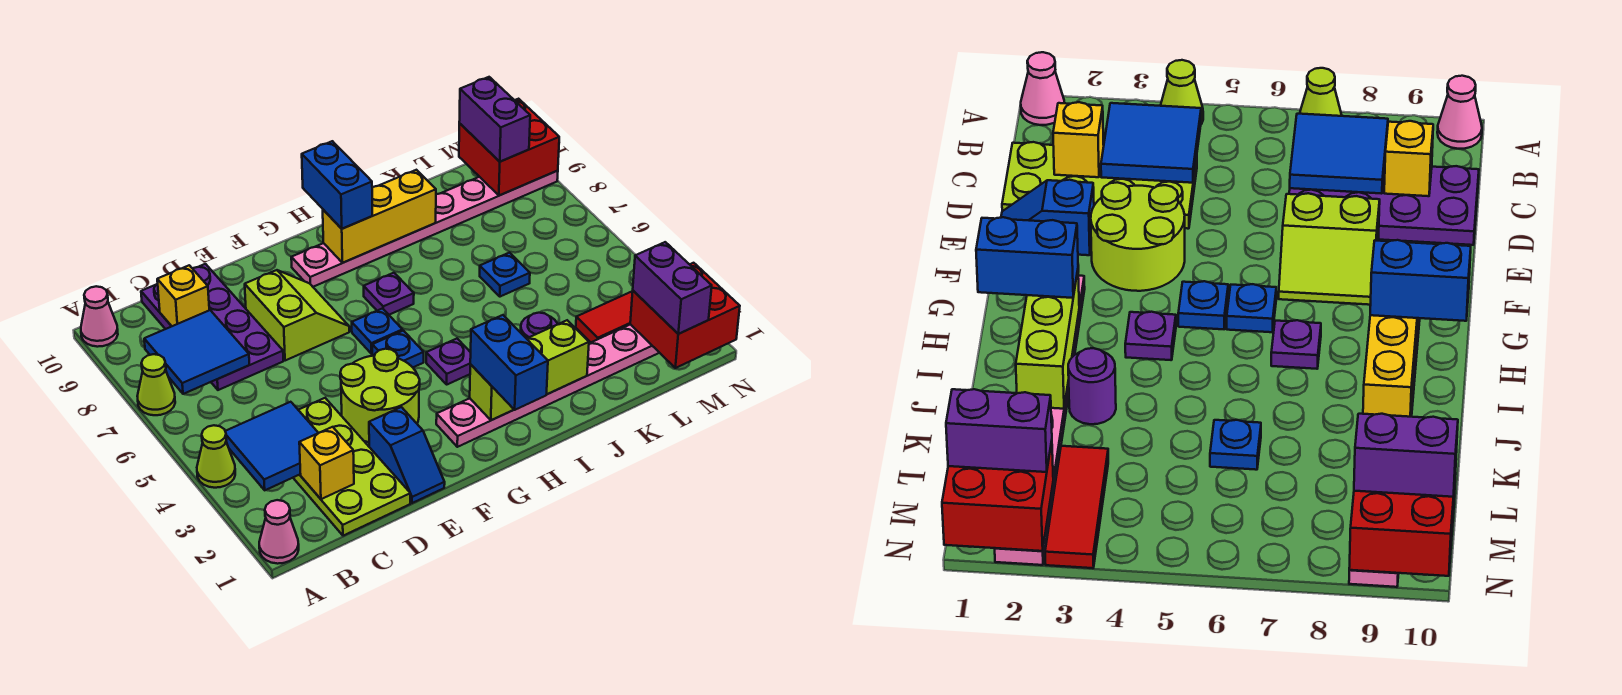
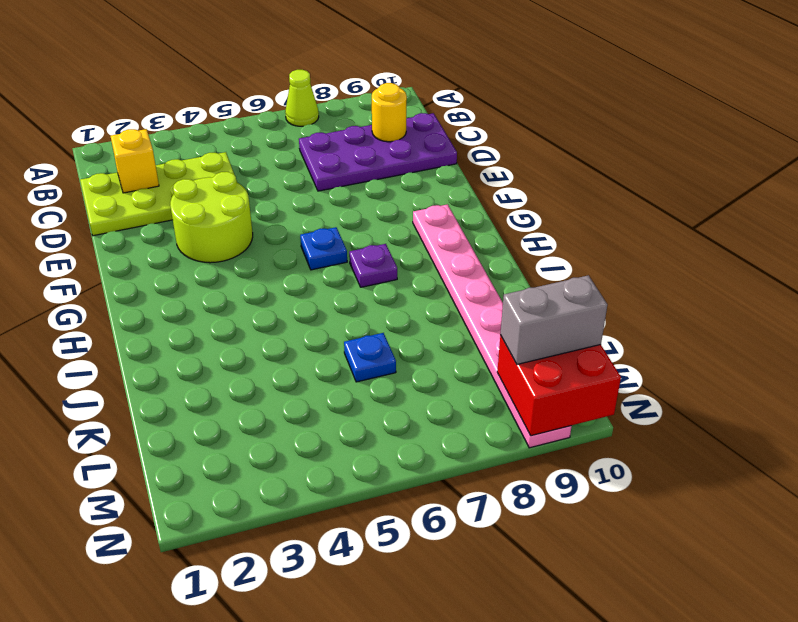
yellow 1x1 round brick [372,83,407,142] -> yellow 1x1 brick [157,265,209,326]
grey 1x2 brick [500,275,607,364] -> purple 1x2 brick [459,77,530,162]
none -> pink 1x1 cone [259,500,299,564]
none -> lime 1x1 cone [197,425,235,488]
none -> pink 1x1 cone [81,286,118,347]
none -> blue 1x2 slope [369,407,445,503]

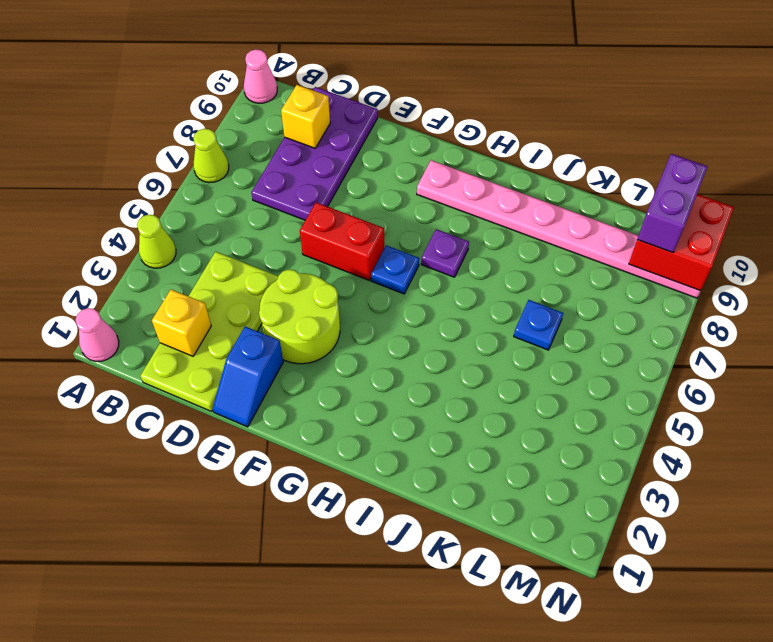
red 1x2 brick [300,202,384,280] -> none
none -> lime 2x2 slope [245,270,349,361]
none -> pink 1x8 plate [436,324,659,447]
none -> blue 1x1 plate [372,331,424,367]
none -> purple 1x1 plate [426,339,471,384]

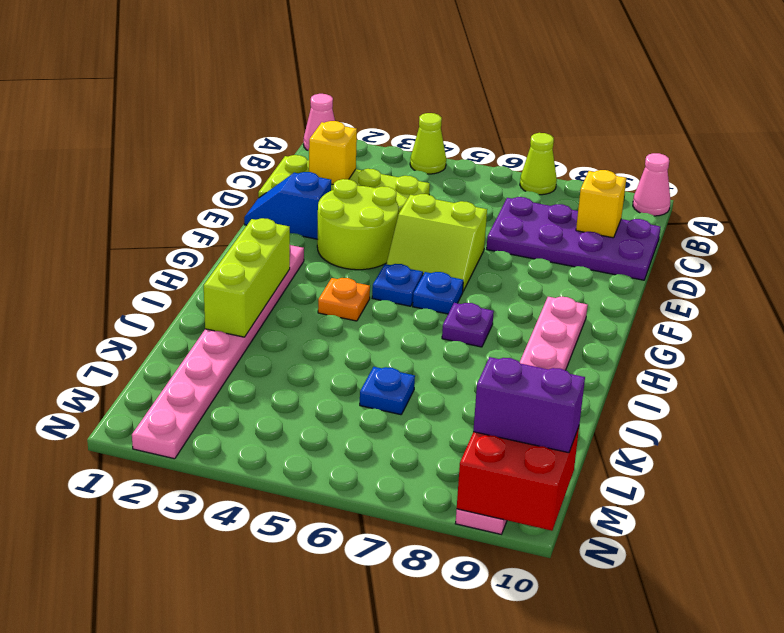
lime 2x2 slope [386,194,487,291] -> lime 2x2 slope moved to [245,270,349,361]
orange 1x1 plate [318,278,370,321] -> purple 1x1 plate [426,339,471,384]
none -> purple 1x1 round brick [521,313,558,339]
none -> red 1x3 tile [576,291,633,342]
none -> blue 2x2 tile [225,402,318,490]
none -> blue 2x2 tile [144,310,250,394]

